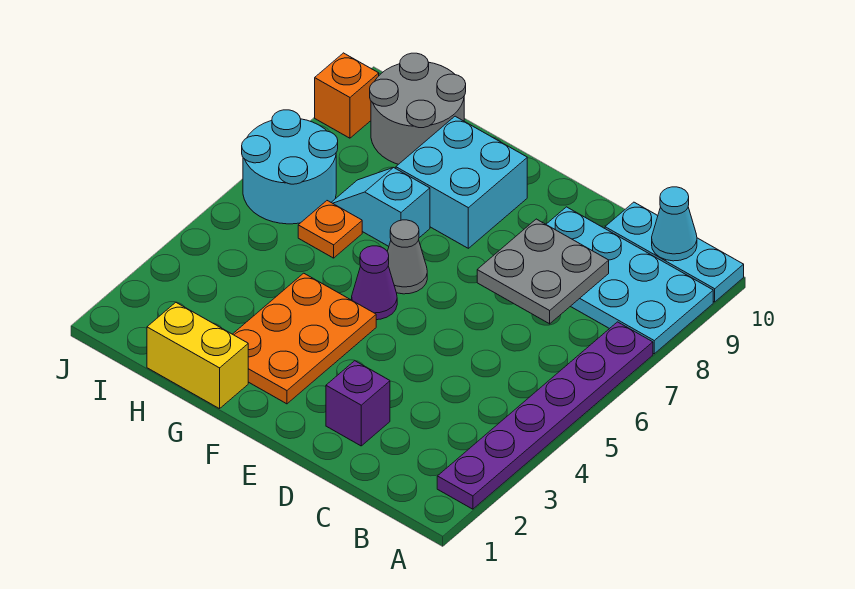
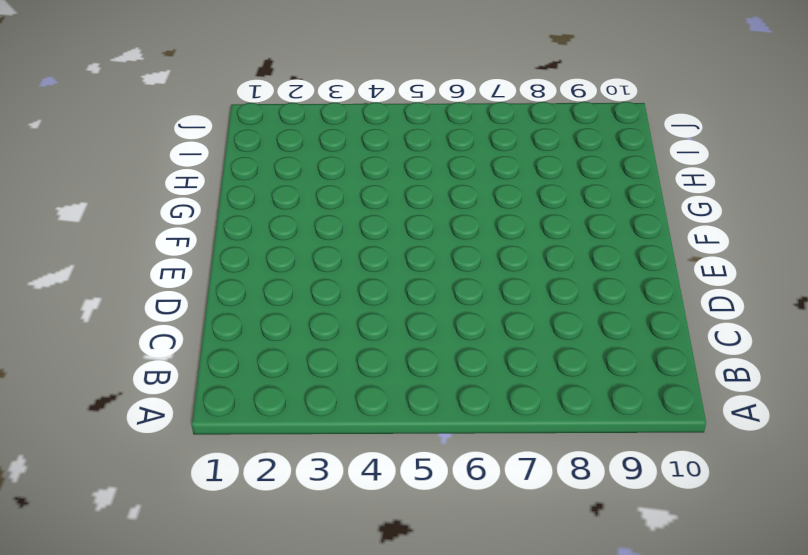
none -> purple 1x6 plate [437,322,653,509]
none -> cyan 2x4 plate [546,207,713,354]
none -> cyan 1x3 plate [605,202,744,302]

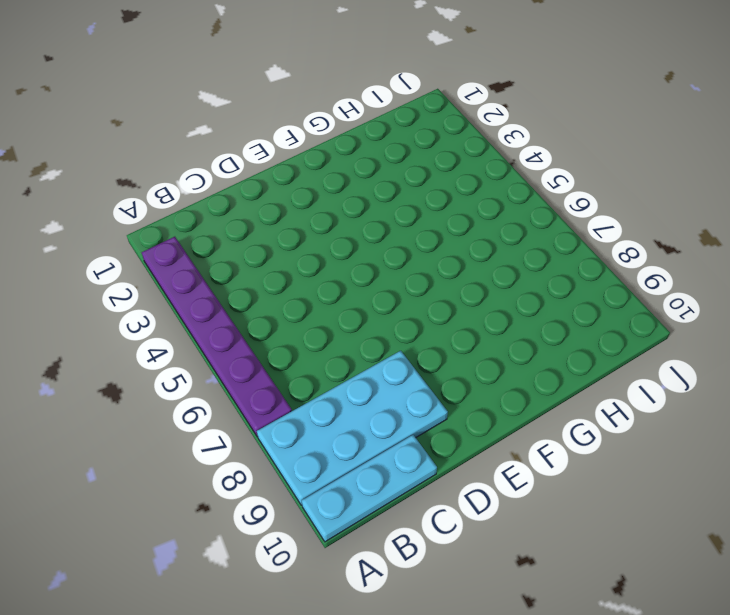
none -> purple 1x1 brick [326,361,390,446]
none -> orange 2x3 plate [233,273,376,404]
none -> purple 1x1 cone [352,246,397,320]

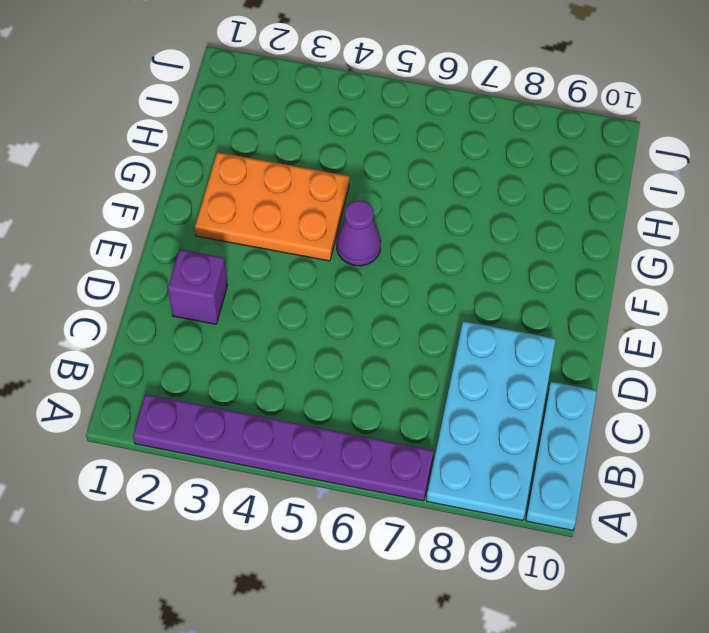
none -> grey 1x1 cone [387,220,427,294]
none -> cyan 2x2 brick [396,116,527,248]
none -> yellow 1x2 brick [147,302,248,409]

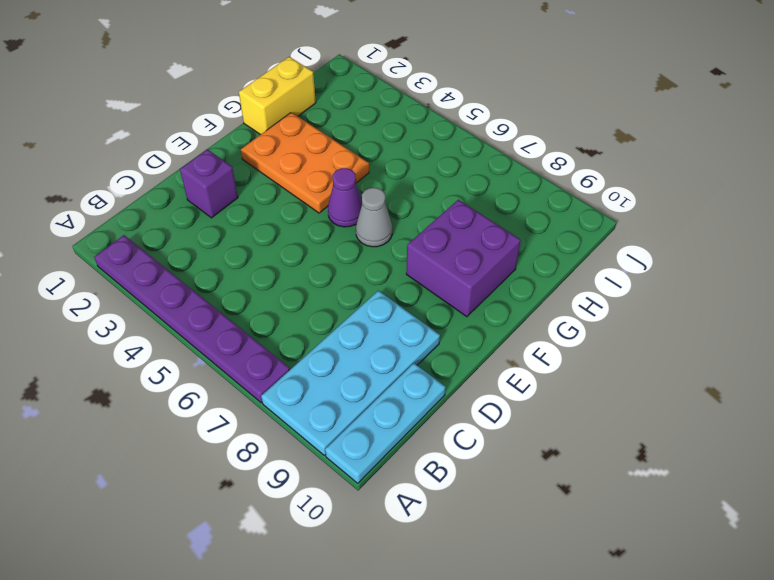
purple 2x2 brick [406,200,521,317] -> cyan 2x2 brick [396,116,527,248]
none -> cyan 1x2 slope [331,167,430,246]
none -> orange 1x1 plate [298,201,362,258]
none -> grey 2x2 round brick [370,53,466,164]

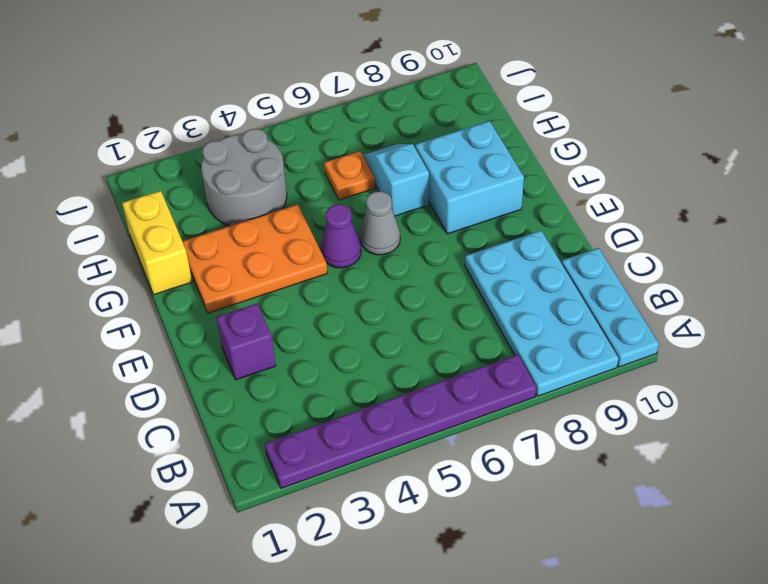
grey 2x2 round brick [201,129,287,226] -> grey 2x2 round brick moved to [370,53,466,164]
none -> cyan 2x2 round brick [242,110,338,224]
none -> orange 1x1 brick [315,53,379,138]
none -> cyan 1x1 cone [652,187,697,261]

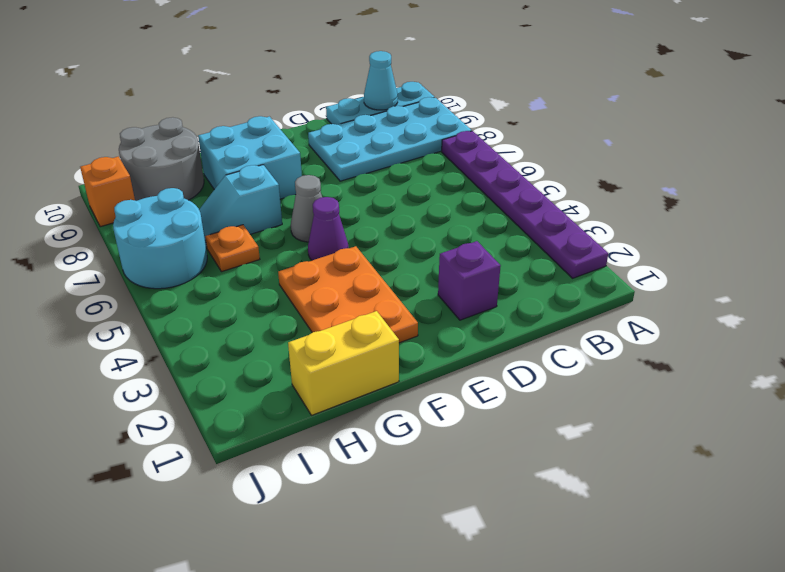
none -> grey 2x2 plate [477,219,609,324]

